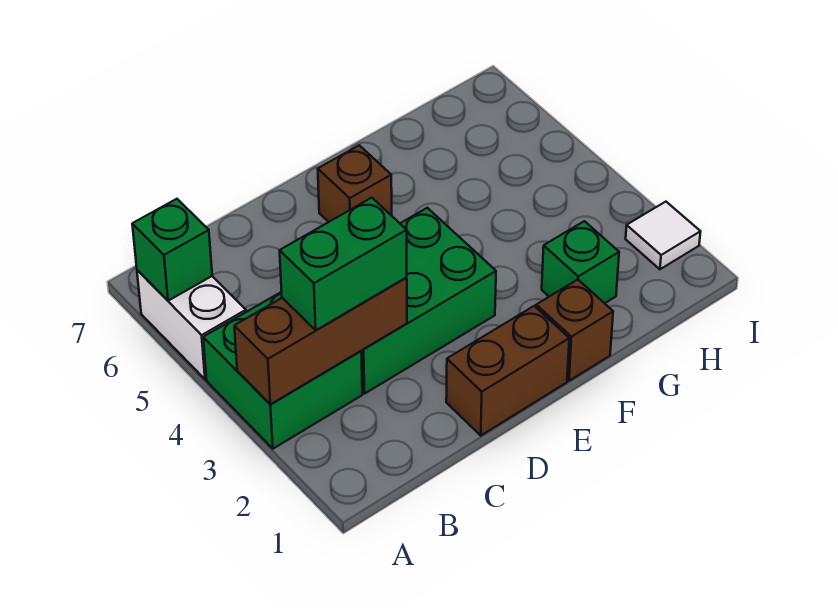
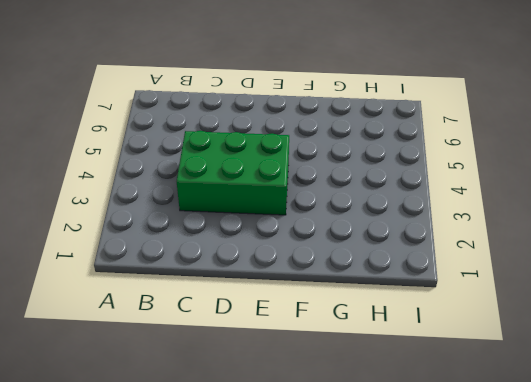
none -> green 2x2 brick [203,292,362,449]
none -> white 1x2 brick [137,270,246,379]

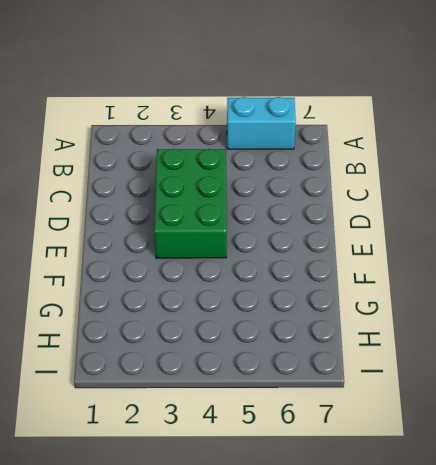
cyan 1x2 brick [227,97,296,149] -> white 1x2 brick [137,270,246,379]
none -> green 2x2 brick [203,292,362,449]
none -> brown 1x2 brick [446,306,569,435]

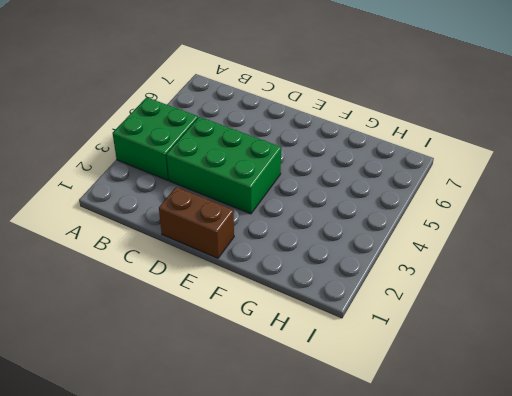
none -> white 1x2 brick [137,270,246,379]
none -> brown 1x1 brick [318,145,392,222]

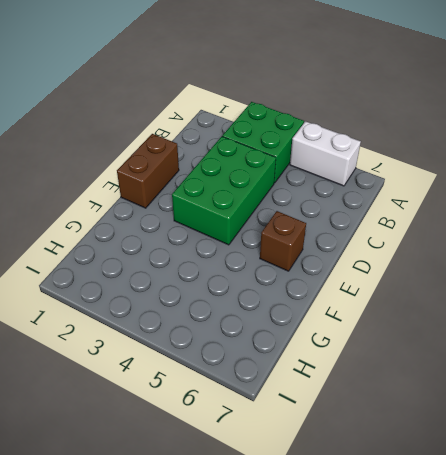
none -> brown 1x1 brick [536,280,613,381]
none -> green 1x1 brick [542,221,619,303]

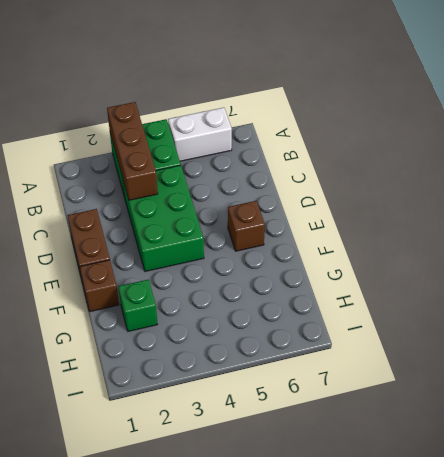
none -> white 1x1 tile [626,202,701,269]
none -> green 1x1 brick [132,199,212,301]

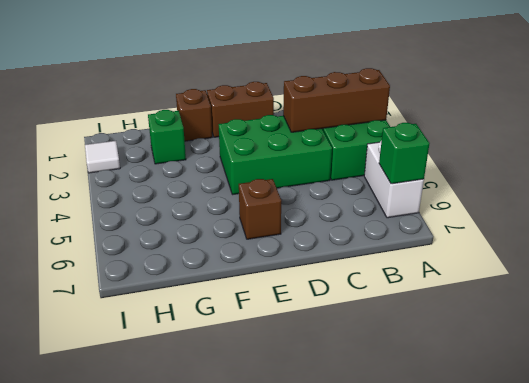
none -> green 1x2 brick [280,198,407,330]

